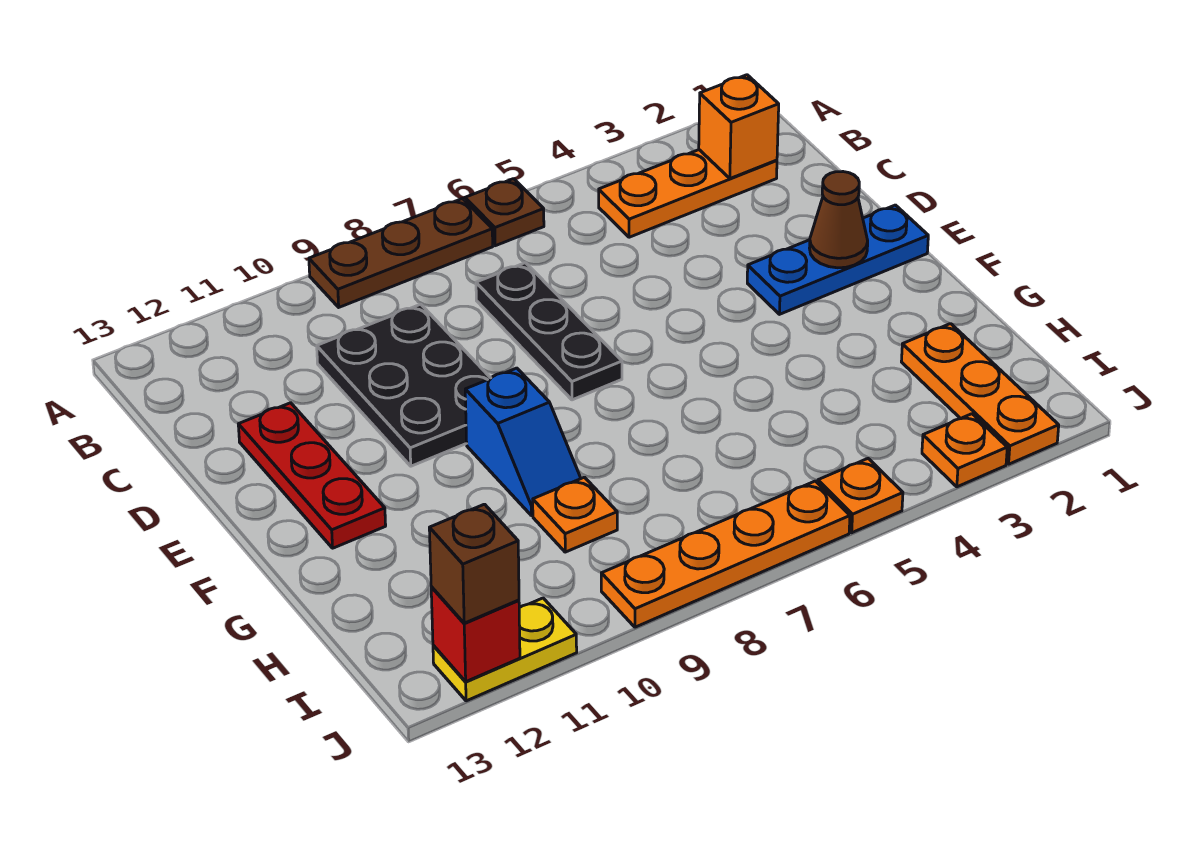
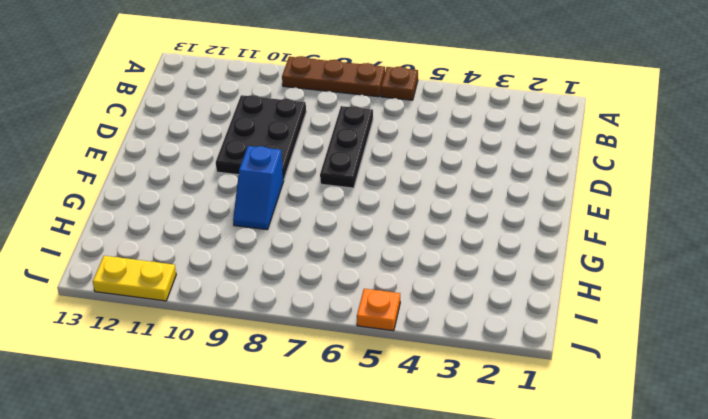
none -> orange 1x3 plate [599,150,777,237]
none -> red 1x3 plate [238,403,386,548]
none -> blue 1x3 plate [747,205,928,314]

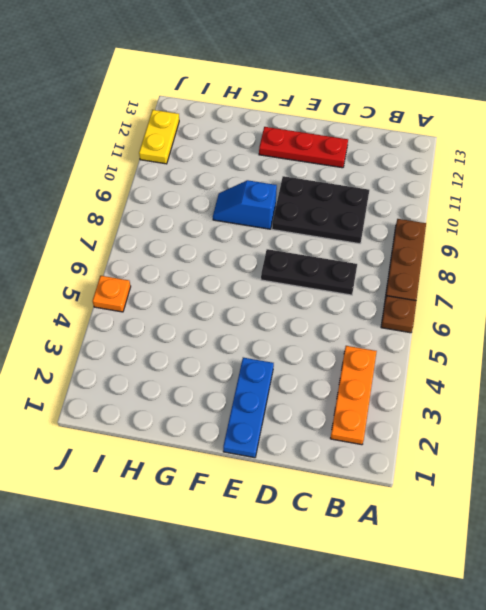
none -> orange 1x3 plate [901,324,1059,464]
none -> orange 1x1 plate [533,477,617,552]
none -> orange 1x1 plate [922,414,1007,487]

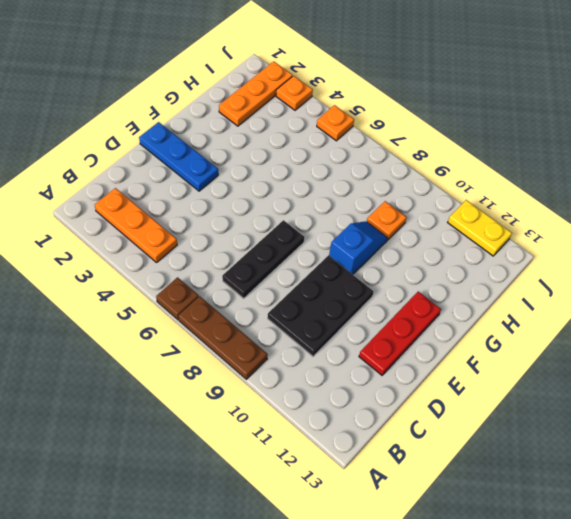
none -> orange 1x4 plate [601,481,850,627]
none -> orange 1x1 brick [699,75,779,178]
none -> brown 1x1 cone [810,172,868,268]

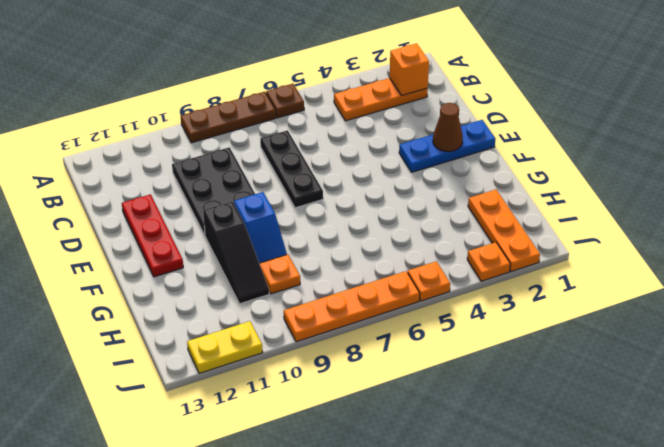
black 1x3 slope [203,201,269,304] -> none
none -> red 1x1 brick [431,587,520,682]
none -> brown 1x1 brick [429,504,519,623]

